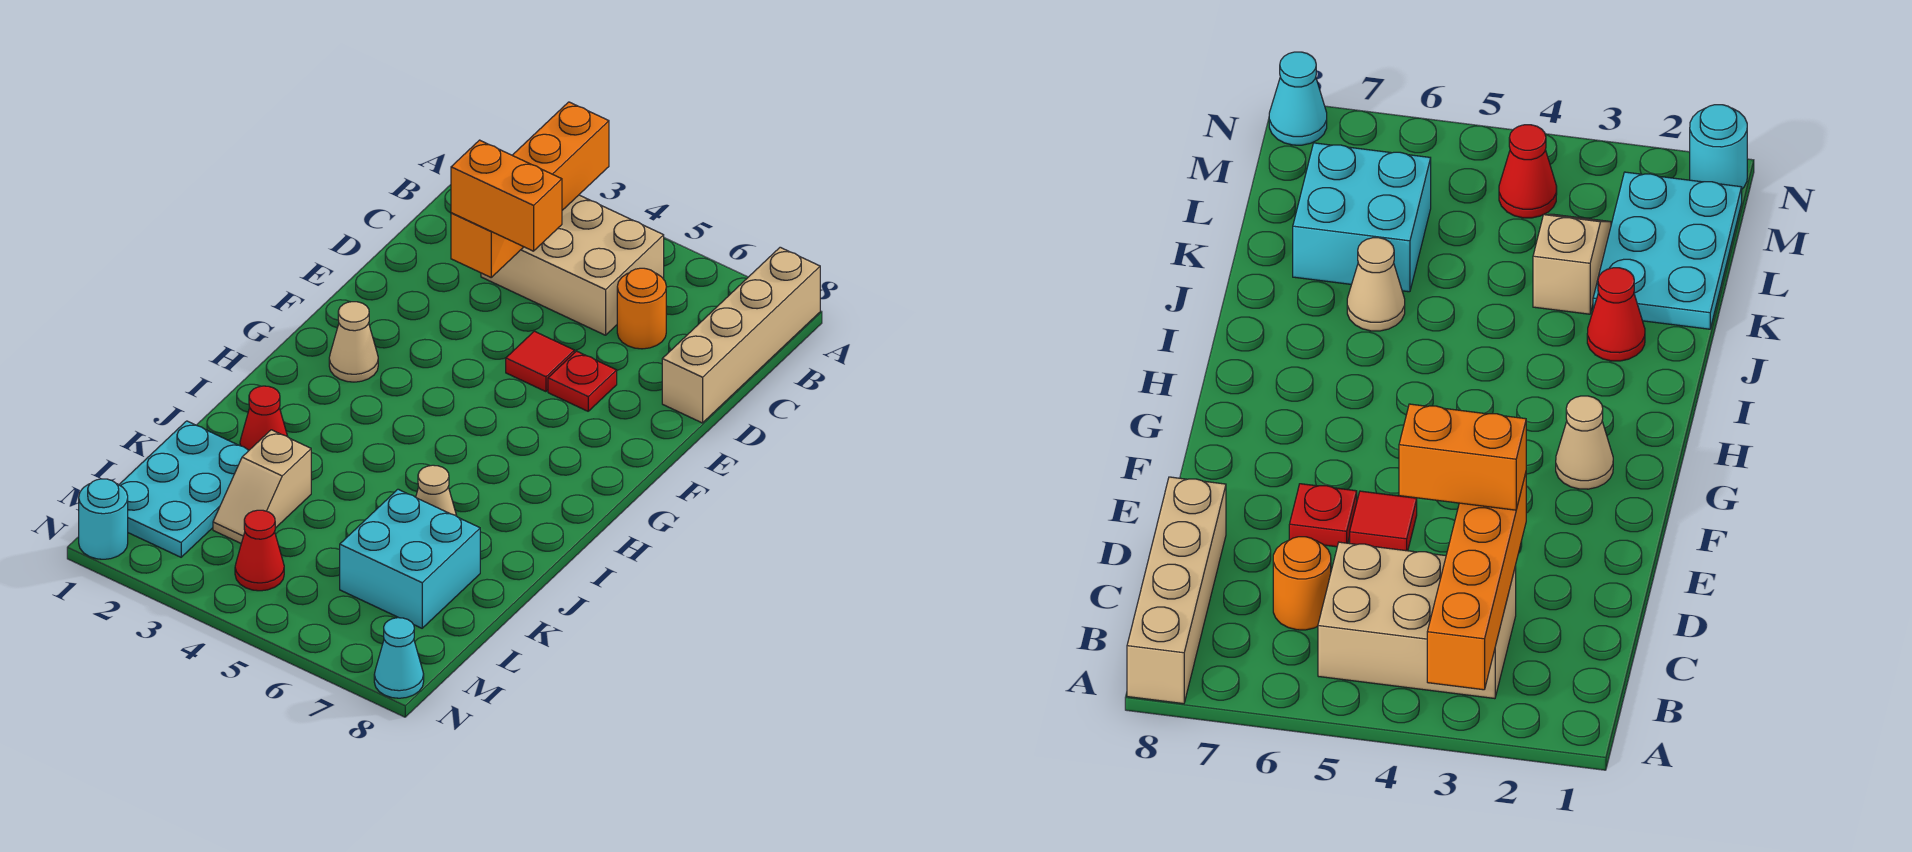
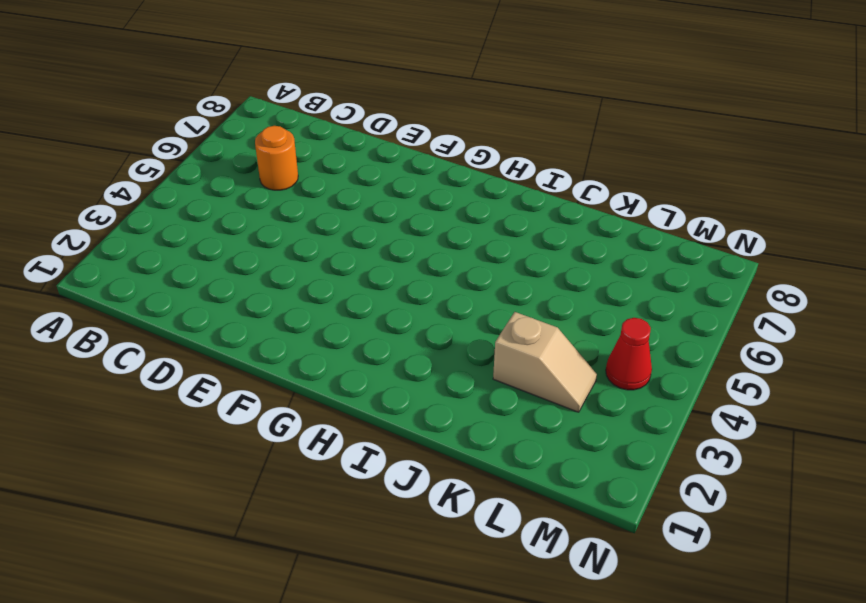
none -> tan 1x4 brick [662,247,820,423]
none -> tan 2x3 brick [481,195,664,335]
none -> red 1x1 tile [506,331,574,392]

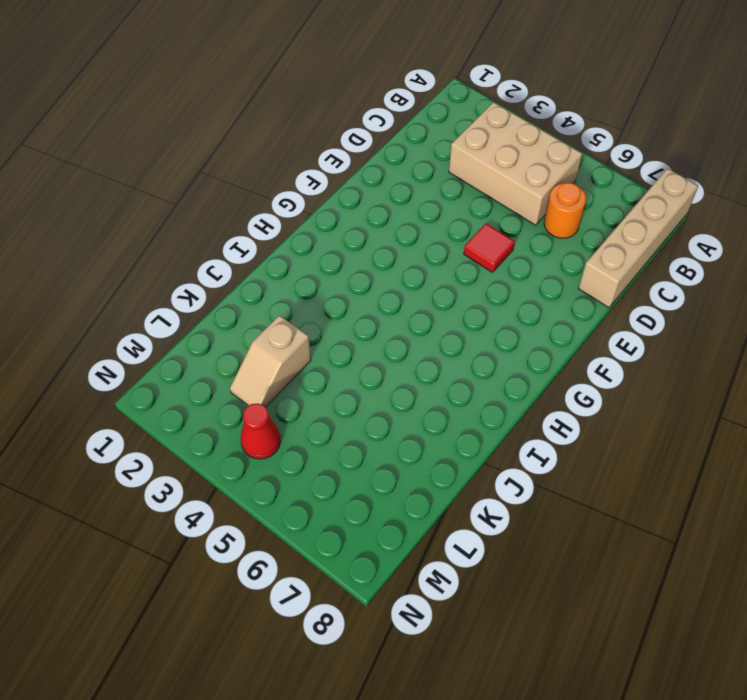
none -> red 1x1 plate [548,351,617,411]
none -> tan 1x1 cone [329,302,378,382]
none -> red 1x1 cone [240,386,288,450]

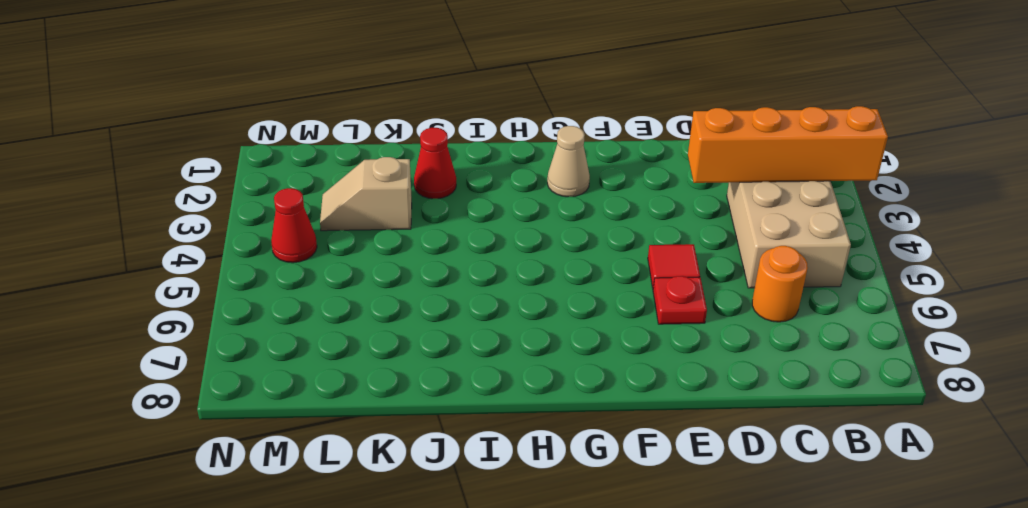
none -> tan 1x4 brick [662,247,820,423]
none -> tan 1x1 cone [416,465,457,516]
none -> cyan 2x3 plate [119,421,249,557]

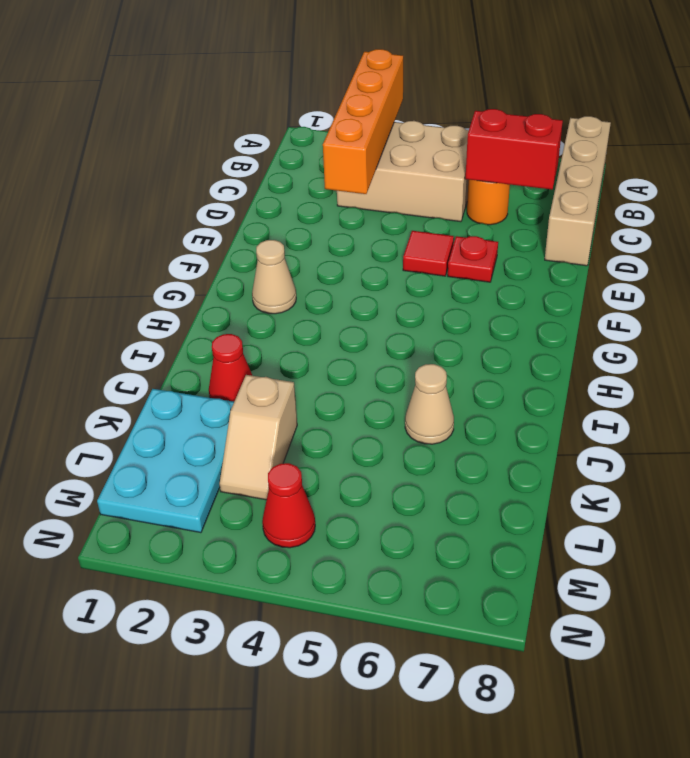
red 1x2 brick [466,109,563,189] -> none
none -> cyan 2x2 brick [340,489,480,628]
none -> cyan 1x1 round brick [79,479,128,559]
none -> cyan 1x1 cone [374,618,424,698]

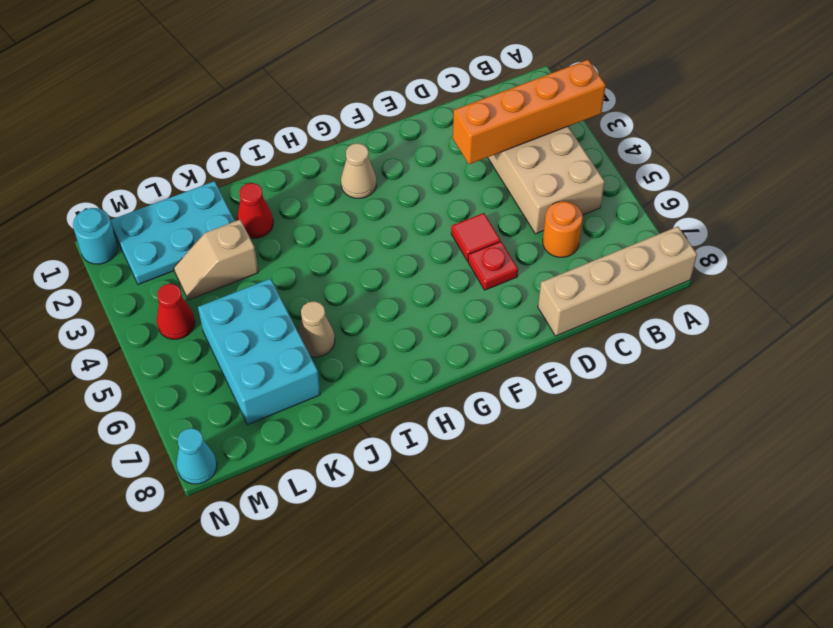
cyan 2x3 brick [198,279,320,425] -> cyan 2x2 brick [340,489,480,628]
none -> orange 1x2 brick [451,140,562,251]

